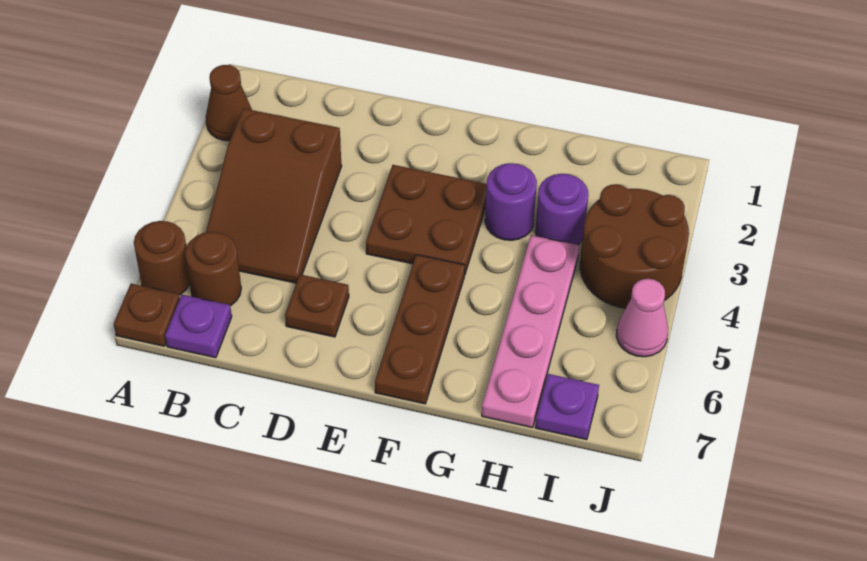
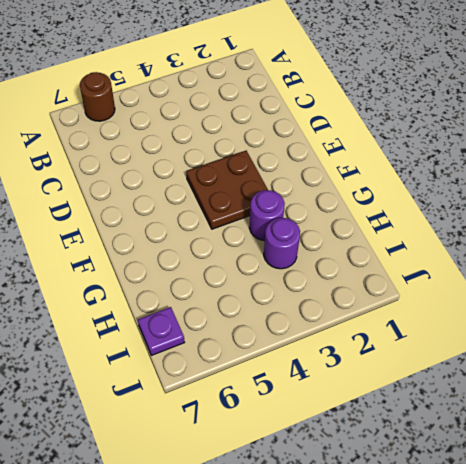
none -> brown 1x1 cone [206,65,252,141]
none -> brown 1x1 plate [114,284,180,346]
none -> brown 2x3 slope [206,108,342,283]

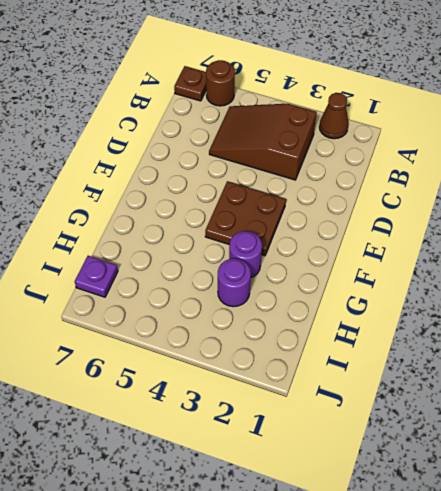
none -> brown 1x1 round brick [185,232,241,306]
none -> purple 1x1 plate [165,295,232,358]
none -> brown 1x1 plate [285,275,349,337]

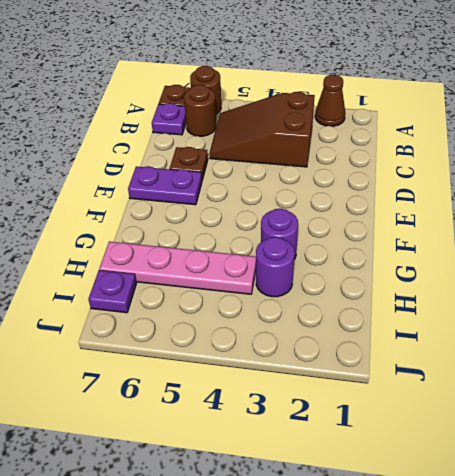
purple 1x2 plate [128,166,202,205] -> none
none -> brown 2x2 plate [366,165,487,274]
none -> brown 1x3 plate [375,255,465,404]
none -> brown 2x2 round brick [580,184,689,308]

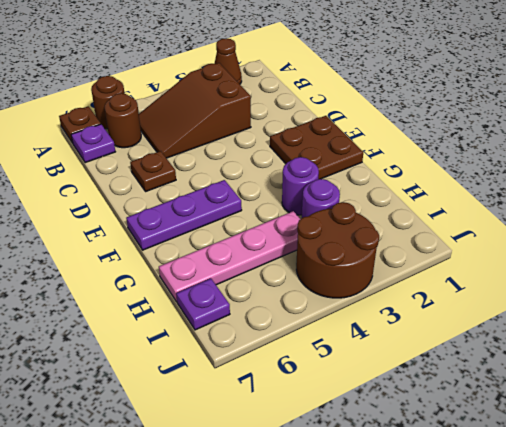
brown 2x2 plate [270,116,363,179] -> brown 2x2 plate moved to [366,165,487,274]
purple 1x3 plate [126,180,242,250] -> brown 1x3 plate [375,255,465,404]
none -> pink 1x1 cone [616,279,668,357]

